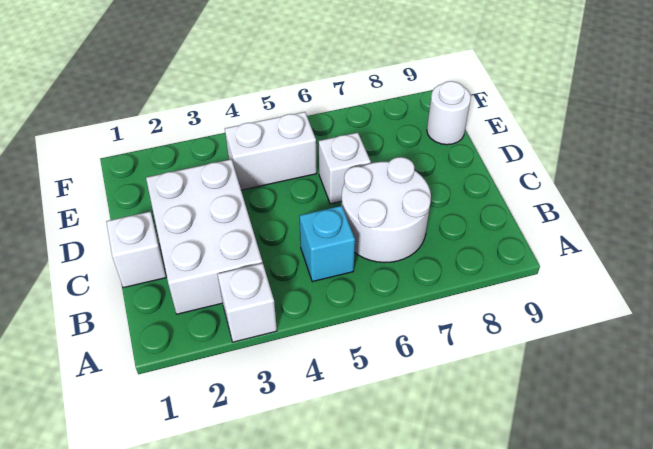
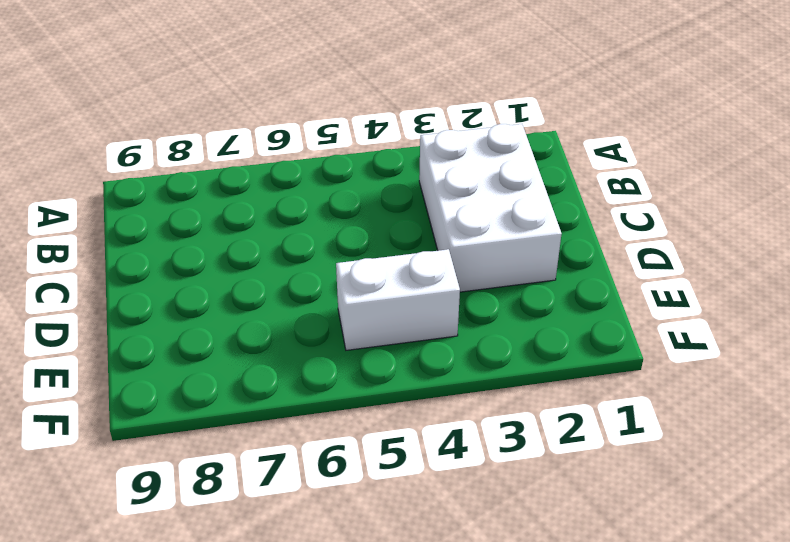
none -> white 1x1 brick [218,263,277,342]
none -> cyan 1x1 brick [299,206,355,282]

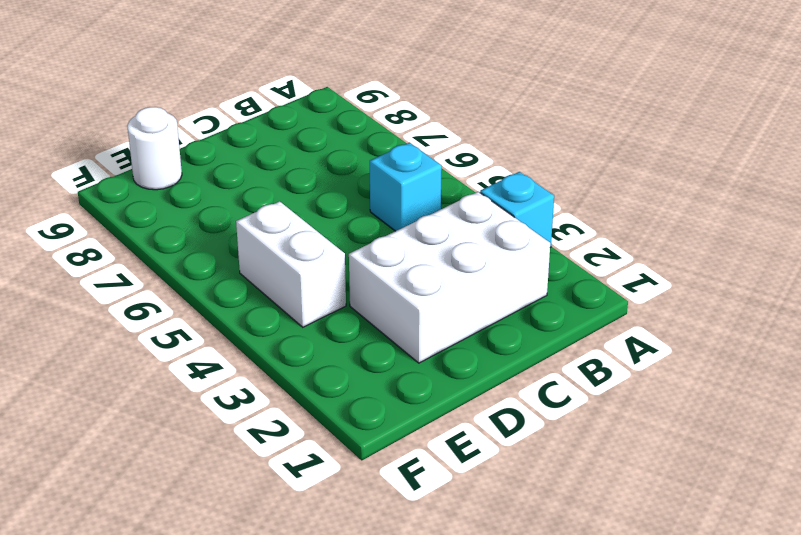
cyan 1x1 brick [480,172,554,248] -> white 1x1 brick [218,263,277,342]
none -> white 2x2 round brick [341,157,431,263]
none -> white 1x1 brick [106,212,166,288]

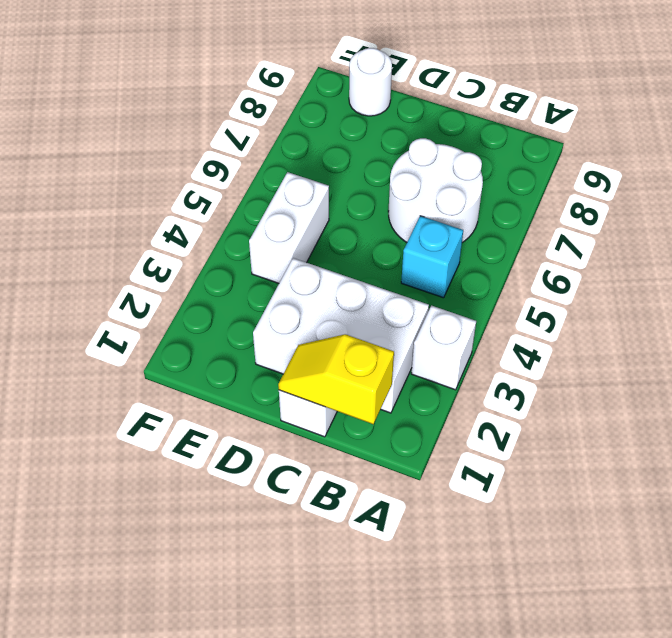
yellow 1x2 slope [278,334,394,424] -> none
none -> white 1x1 brick [319,133,371,204]

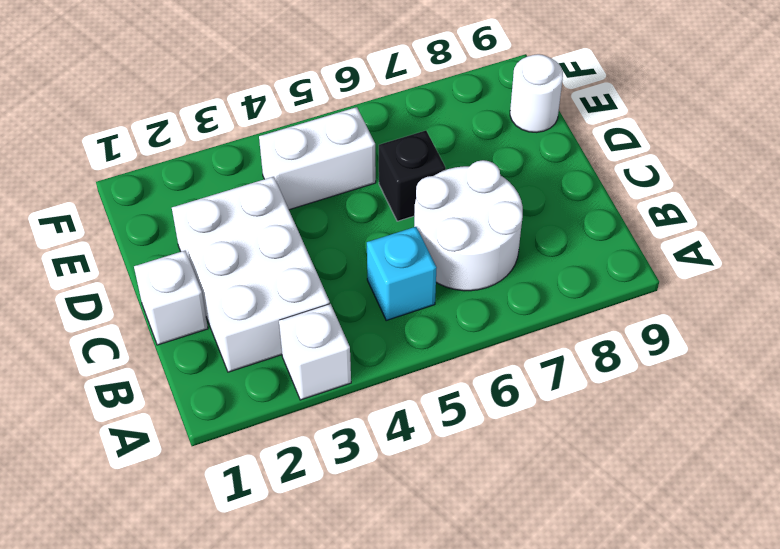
black 1x1 brick [379,131,446,221] -> white 1x1 brick [319,133,371,204]

